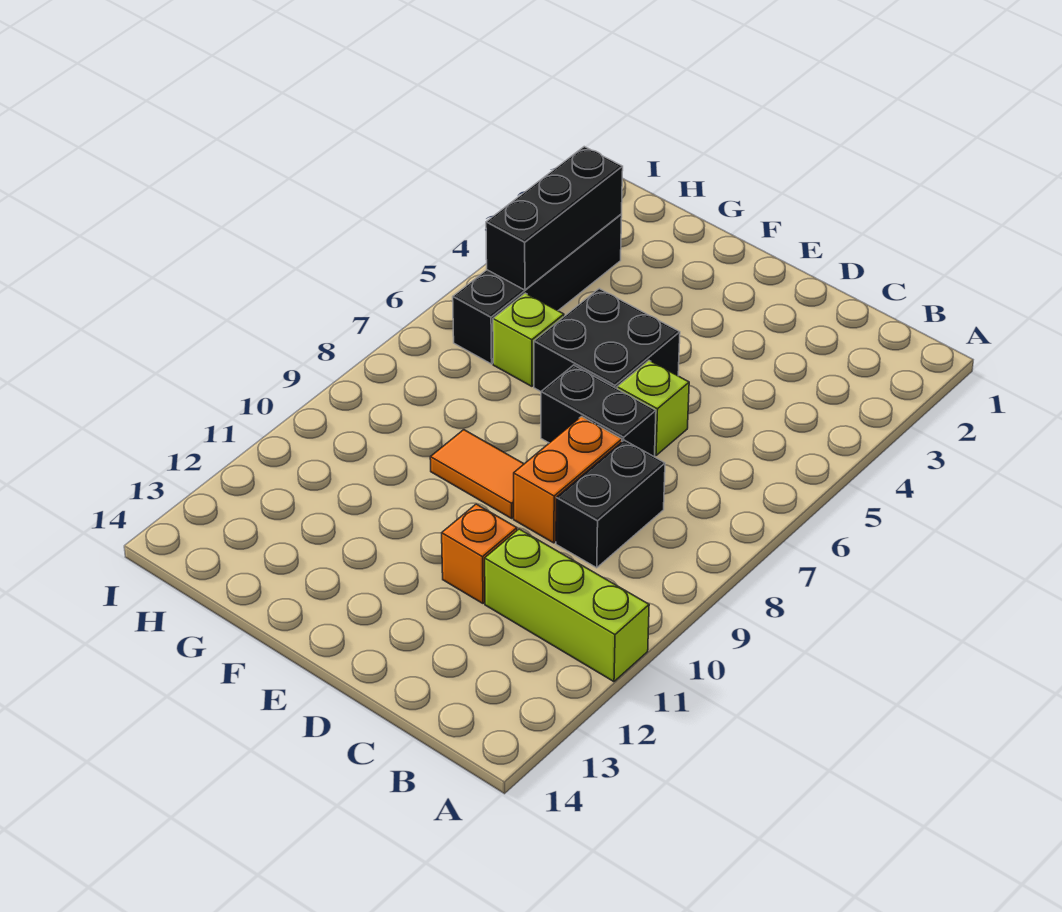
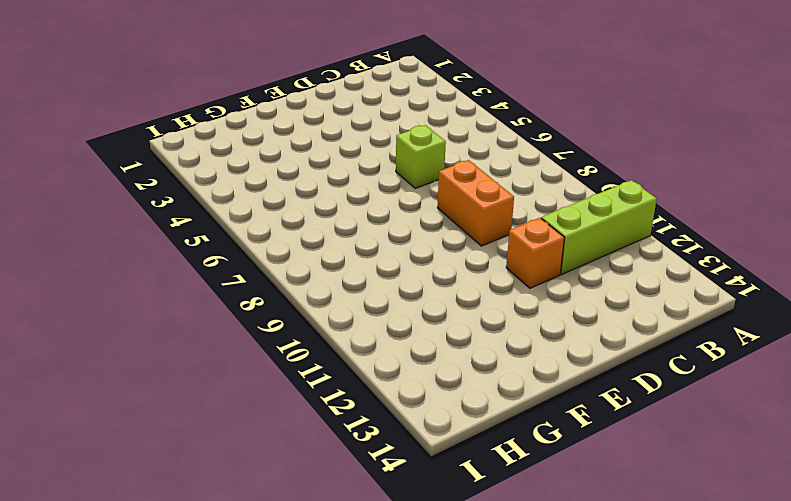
none -> black 1x2 brick [556,440,665,568]
none -> black 1x2 brick [541,365,656,457]

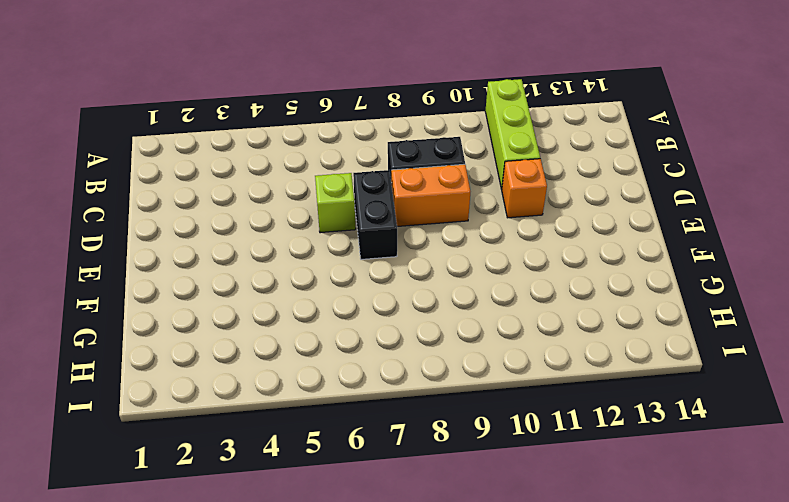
none -> black 2x2 brick [534,289,680,391]
none -> orange 1x2 tile [430,430,524,518]

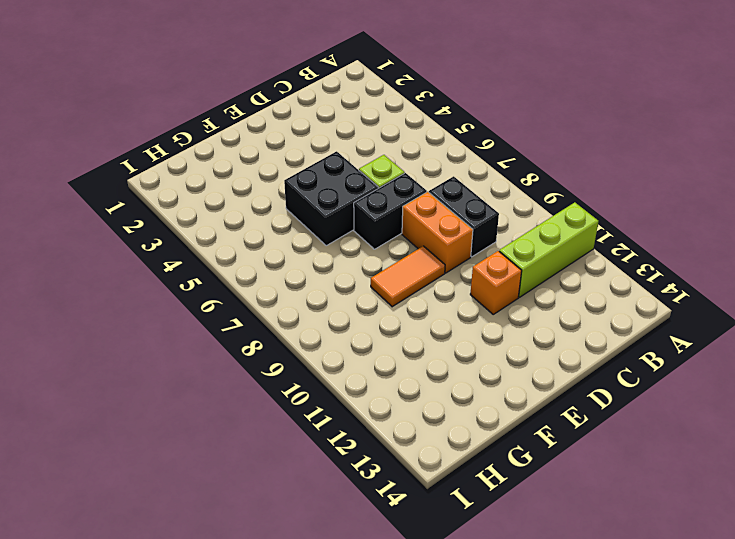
none -> lime 1x1 brick [493,293,564,386]
none -> black 1x4 brick [453,214,622,364]

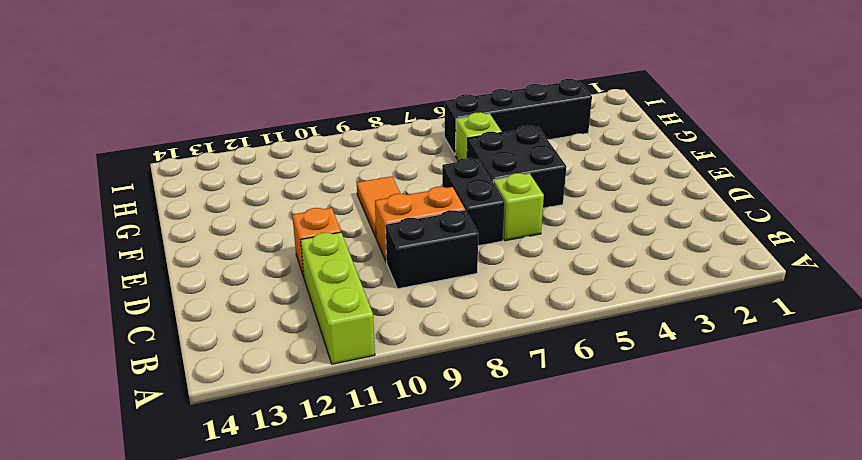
none -> black 1x3 brick [486,147,623,290]

